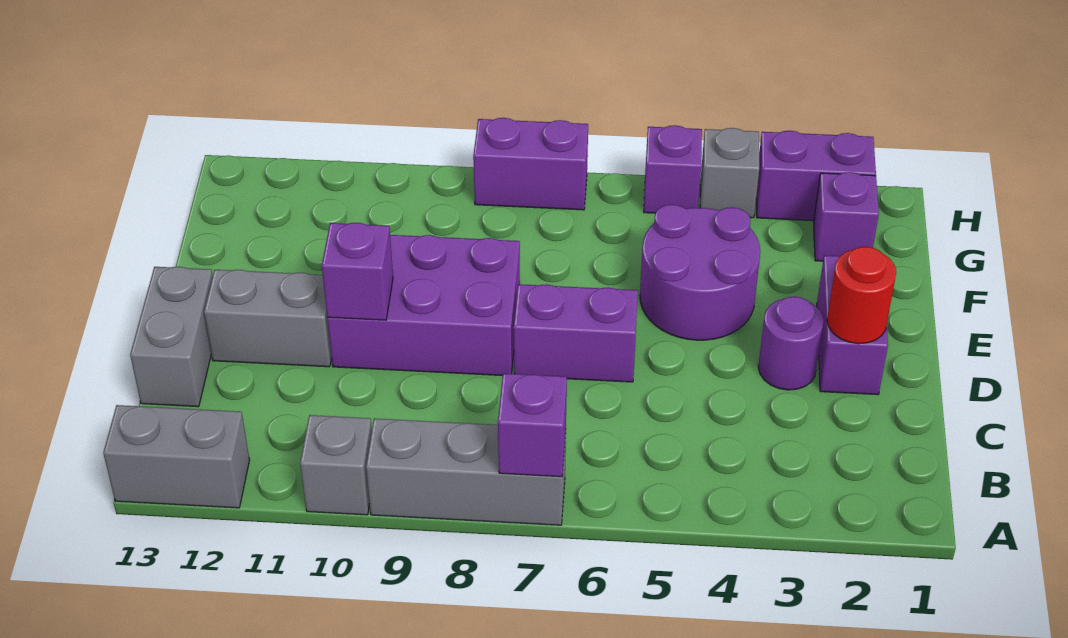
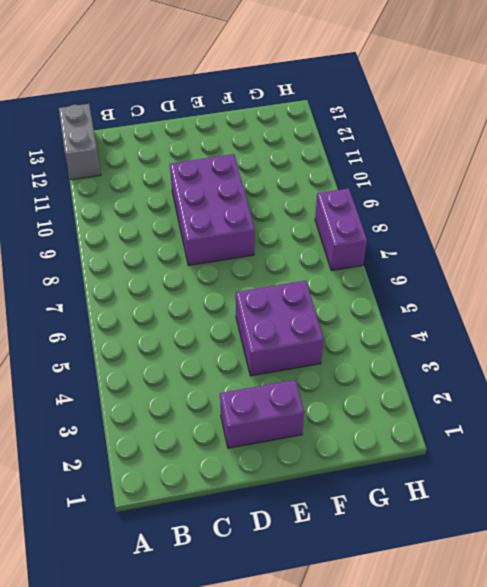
purple 2x2 brick [236,281,324,376] -> purple 2x2 round brick [640,205,760,340]
none -> grey 1x3 brick [366,418,566,525]
none -> grey 1x1 brick [300,415,372,515]
none -> grey 1x2 brick [130,267,213,407]

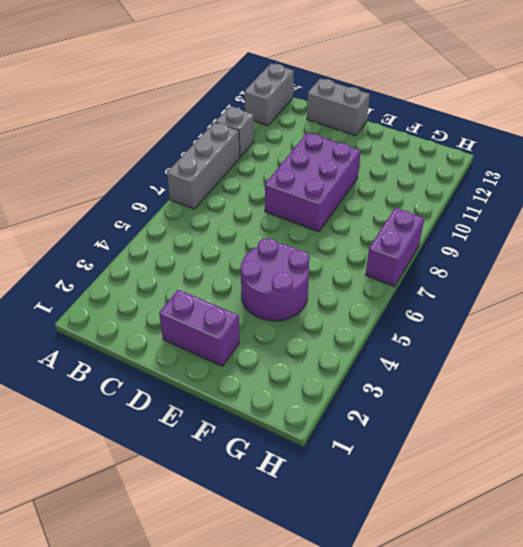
none -> purple 1x1 round brick [758,297,824,390]
none -> purple 1x2 brick [514,284,638,382]
none -> grey 1x2 brick [204,270,332,367]

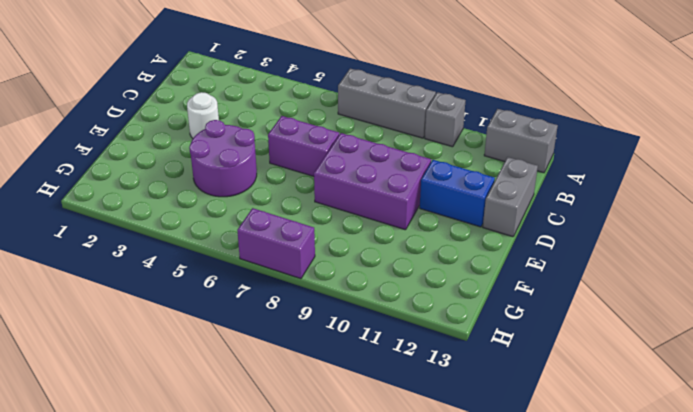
white 1x1 round brick [187,92,219,138] -> purple 1x1 round brick [758,297,824,390]
blue 1x2 brick [420,160,495,227] -> grey 1x2 brick [204,270,332,367]
none -> purple 1x2 brick [817,255,888,395]
none -> purple 1x1 brick [814,172,879,261]
none -> purple 1x2 brick [756,131,876,221]

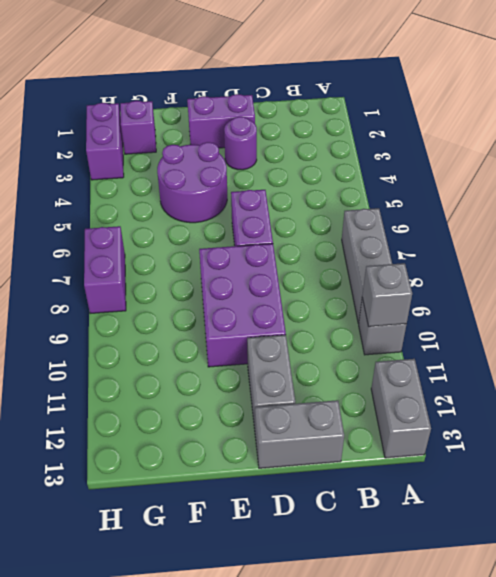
grey 1x1 brick [362,263,412,327] -> grey 1x1 brick moved to [700,128,759,218]
none -> purple 1x1 brick [644,125,702,213]
none -> purple 1x1 brick [498,373,567,477]
none -> red 1x1 round brick [827,247,896,344]

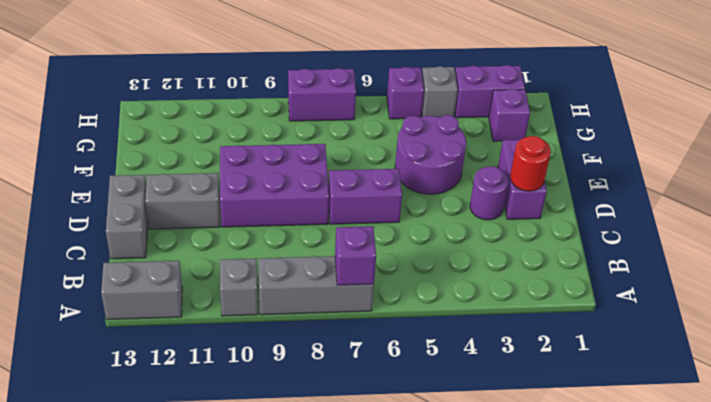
none -> purple 1x1 brick [322,223,393,320]

